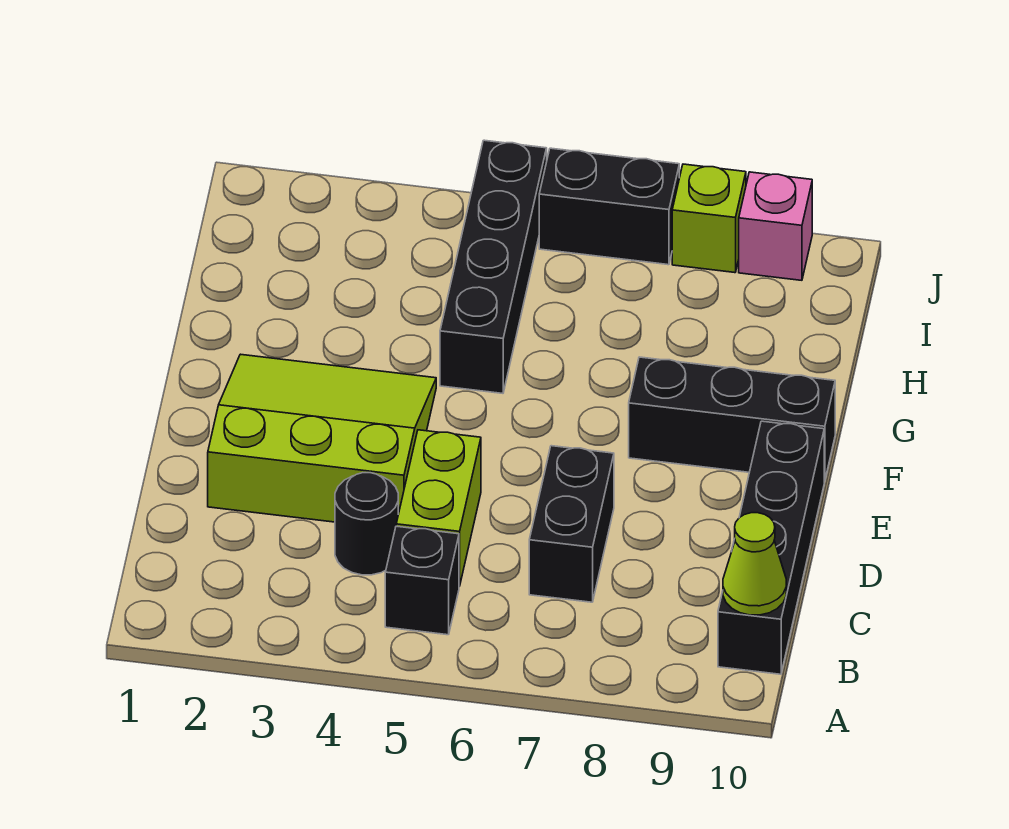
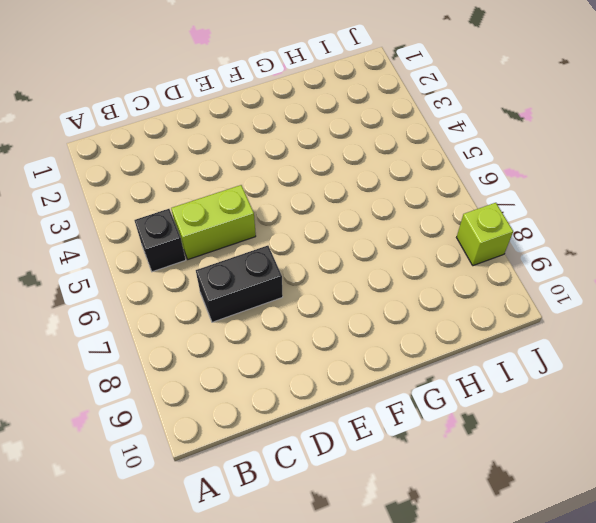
none -> black 1x4 brick [718,421,824,674]
none -> black 1x1 round brick [335,473,398,575]
none -> lime 3x3 slope [208,354,436,522]

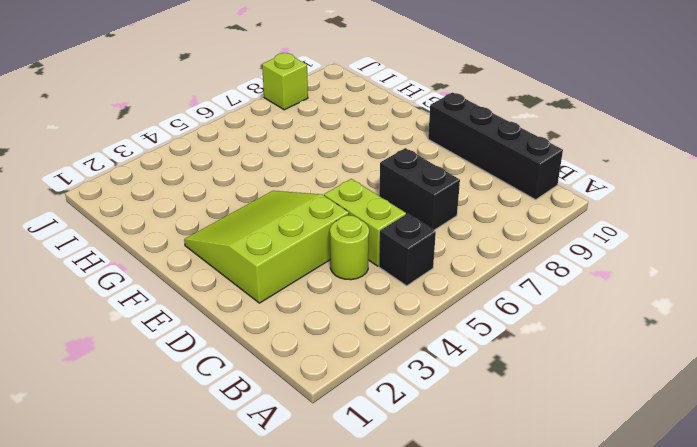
lime 1x1 round brick [330,216,369,280] -> black 1x1 round brick [335,473,398,575]
none -> black 1x3 brick [629,357,835,481]
none -> black 1x4 brick [440,140,547,393]
none -> black 1x2 brick [539,148,679,265]

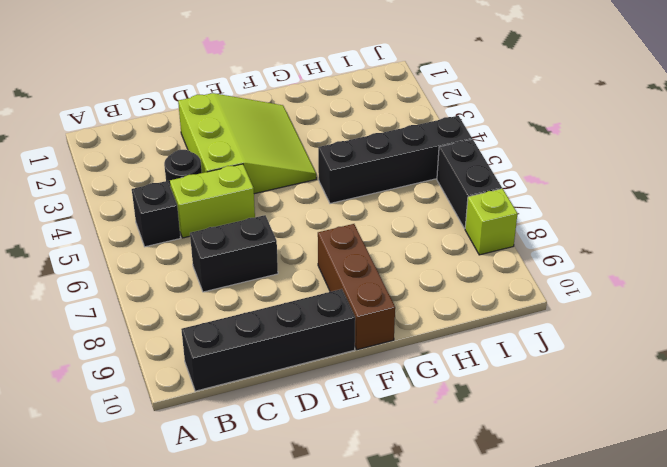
brown 1x3 brick [318,224,395,350] -> black 1x3 brick [629,357,835,481]
none -> pink 1x1 brick [739,172,812,280]
none -> lime 1x1 cone [723,513,786,615]

